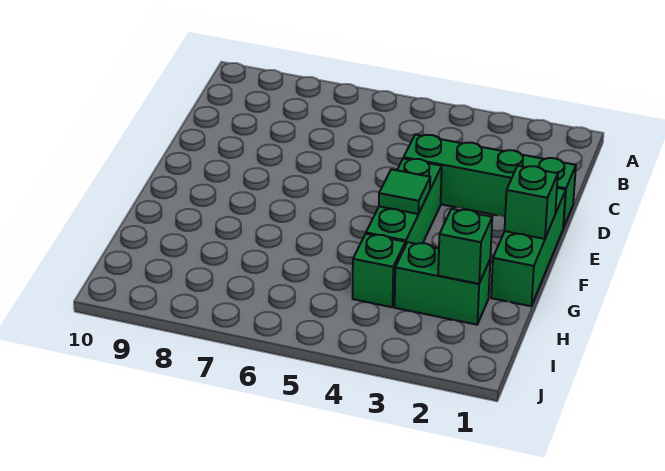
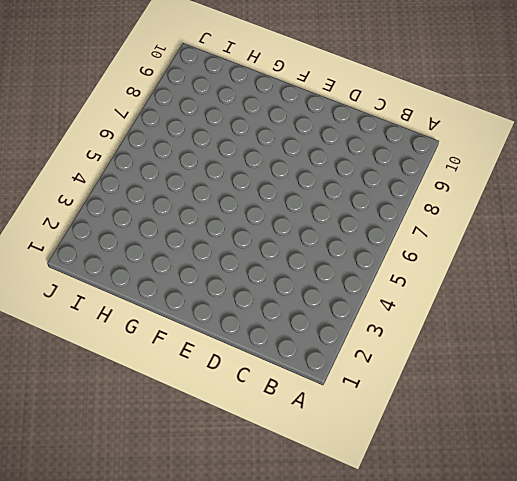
none -> green 1x4 brick [404,134,576,228]
none -> green 1x3 brick [491,188,566,306]

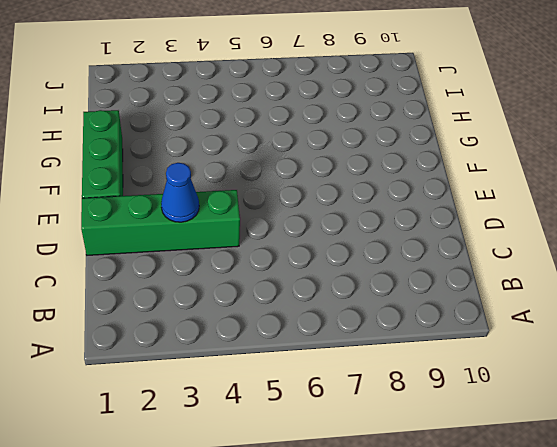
blue 1x1 cone [161,163,199,222] -> none
none -> green 1x3 brick [366,158,442,246]
none -> green 1x2 brick [395,242,490,325]

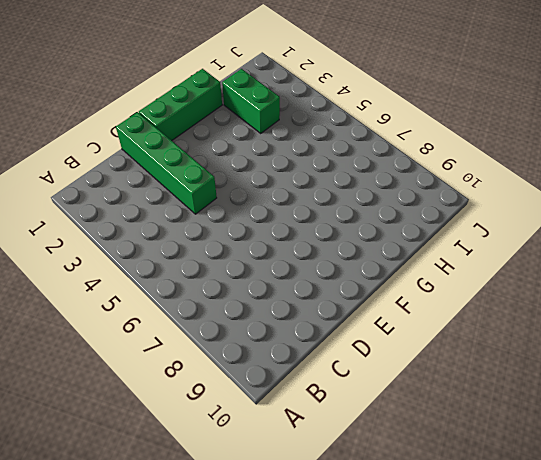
none -> green 1x3 brick [366,158,442,246]
none -> green 1x1 brick [353,234,405,307]

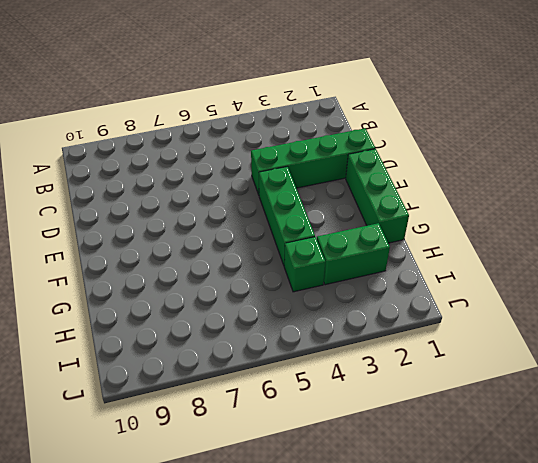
none -> green 1x1 brick [505,166,558,239]
none -> green 1x1 tile [379,169,430,214]

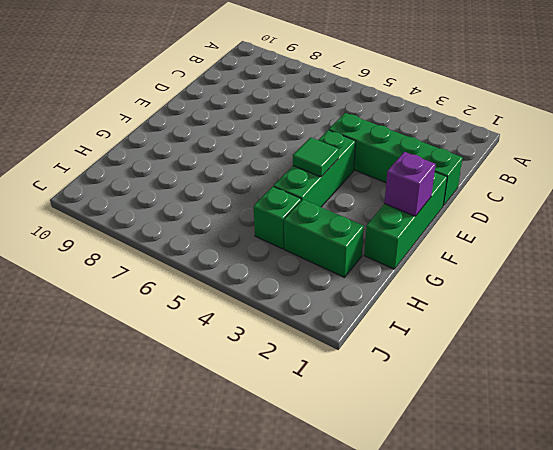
purple 1x1 brick [385,152,436,216] -> green 1x1 brick [505,166,558,239]
none -> green 1x1 brick [438,209,492,284]

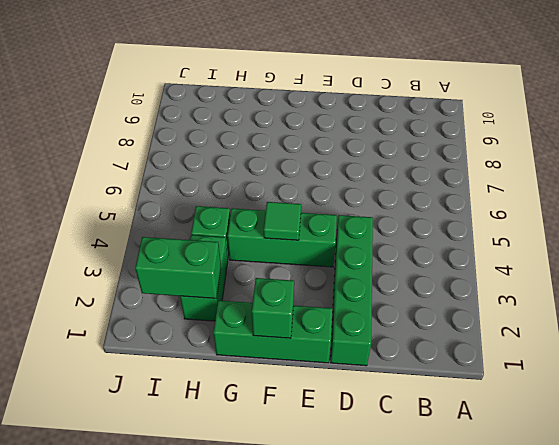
green 1x2 brick [135,237,221,298] -> green 1x1 brick [438,209,492,284]

